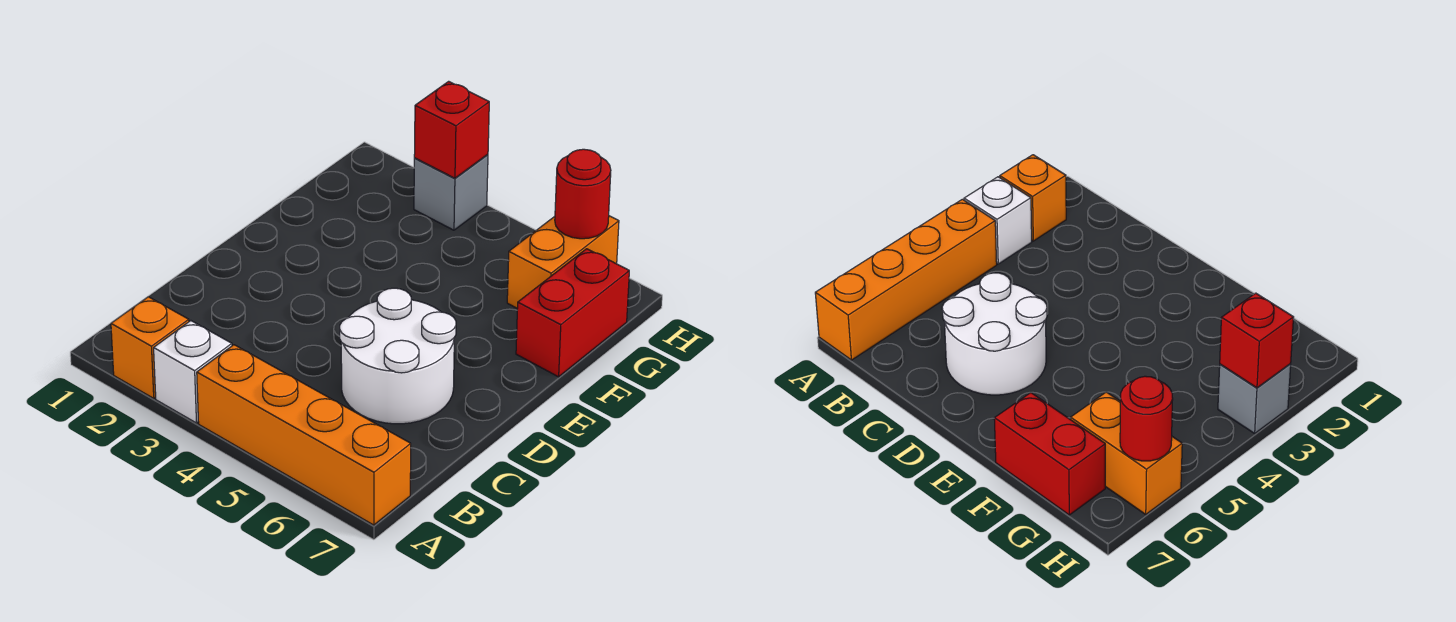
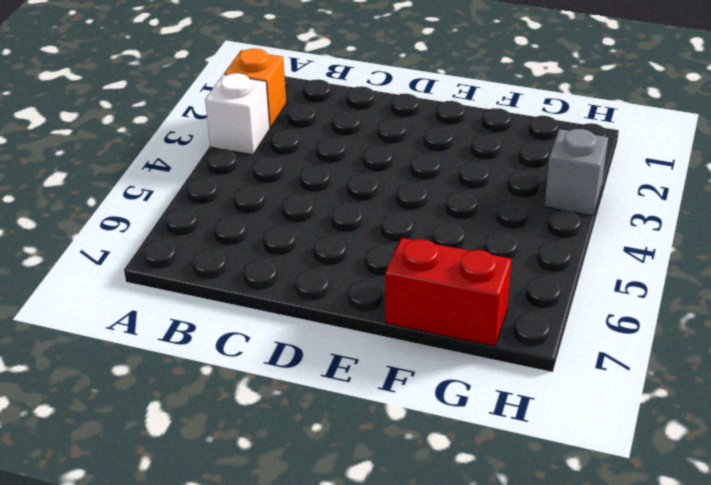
none -> orange 1x4 brick [197,345,411,525]
none -> white 2x2 round brick [340,288,456,424]

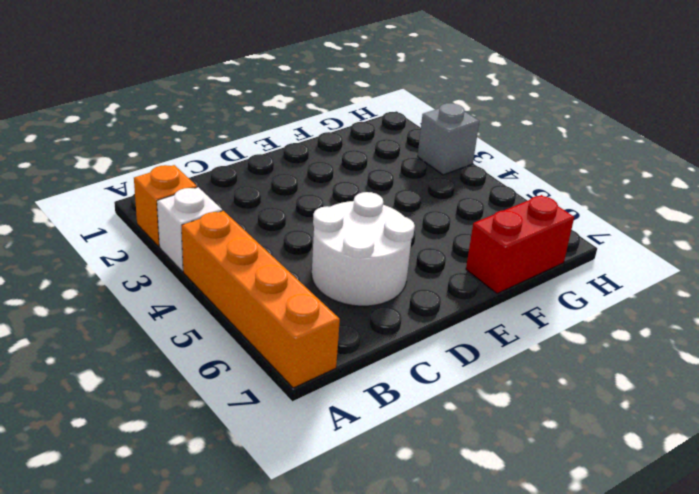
none -> orange 1x2 brick [507,216,619,308]
none -> red 1x1 brick [414,81,489,178]

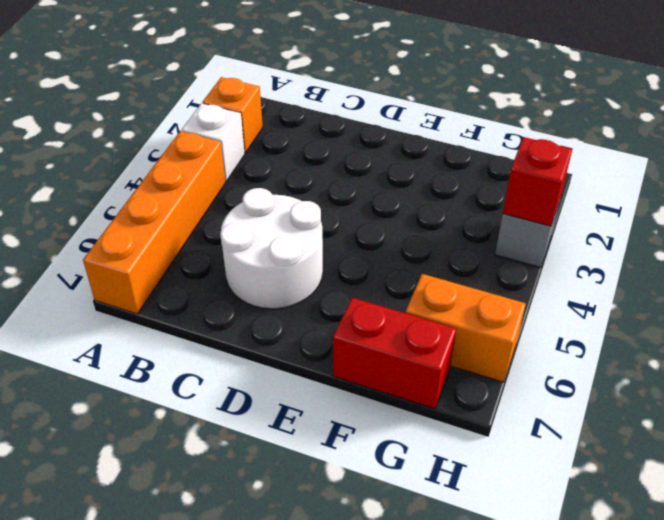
none -> red 1x1 round brick [555,149,611,239]

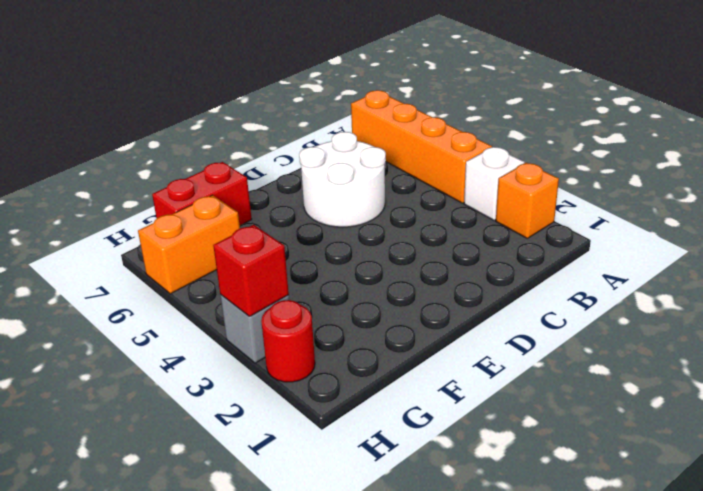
red 1x1 round brick [261,300,315,382] -> red 1x1 round brick moved to [555,149,611,239]

